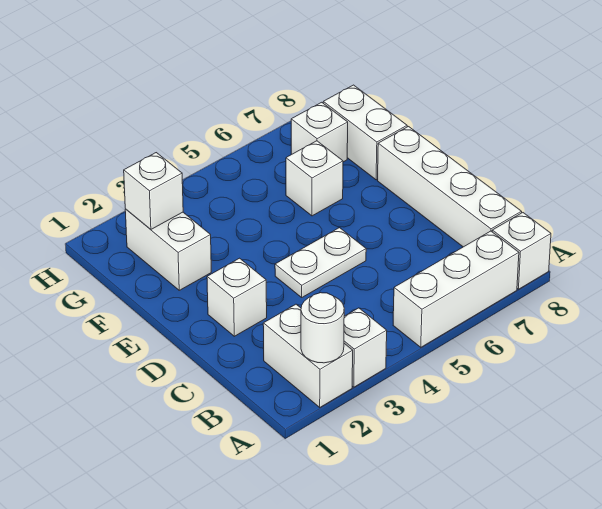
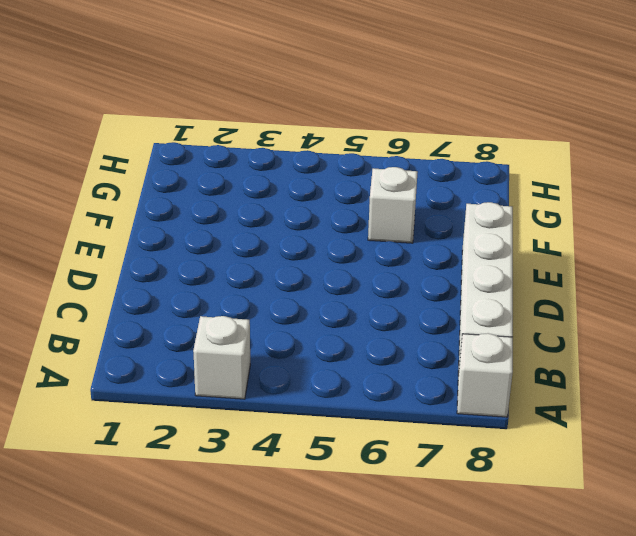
none -> white 1x2 brick [263,304,353,407]
none -> white 1x3 brick [393,231,519,347]
none -> white 1x1 brick [207,258,267,336]

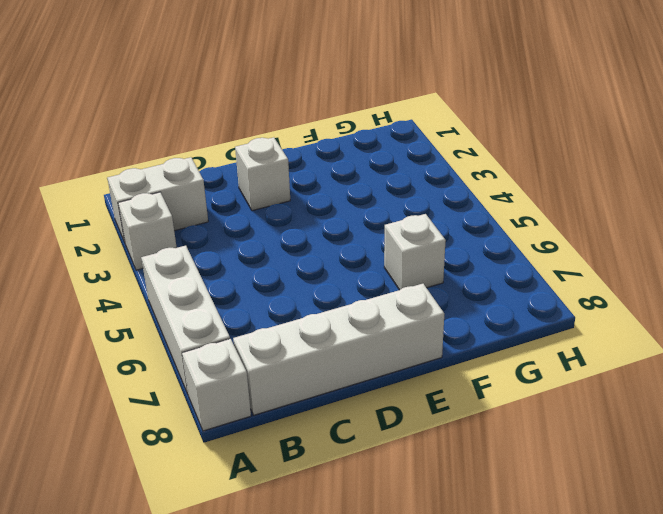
none -> white 1x2 plate [275,228,366,297]
none -> white 1x2 brick [125,209,211,290]
none -> white 1x2 brick [323,85,407,180]

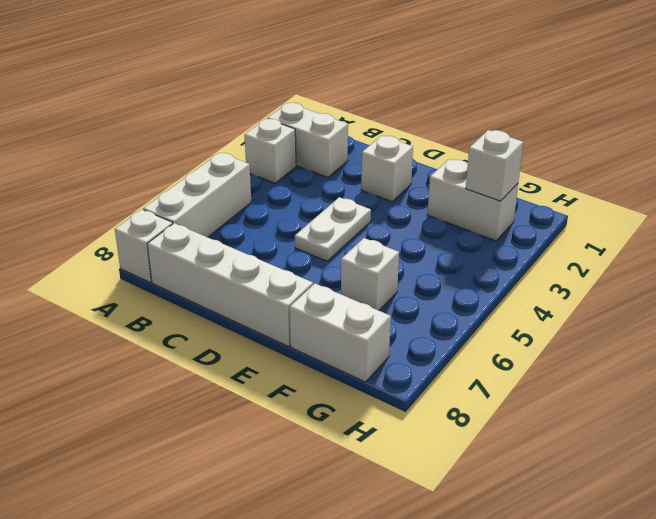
none -> white 1x1 brick [291,102,348,162]
none -> white 1x1 round brick [301,293,344,363]

